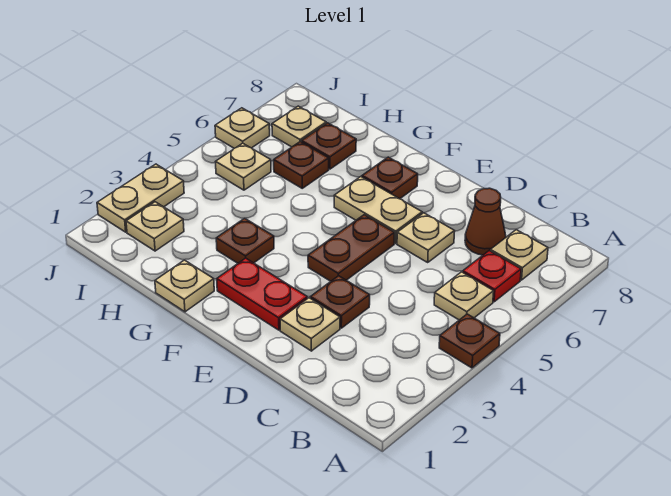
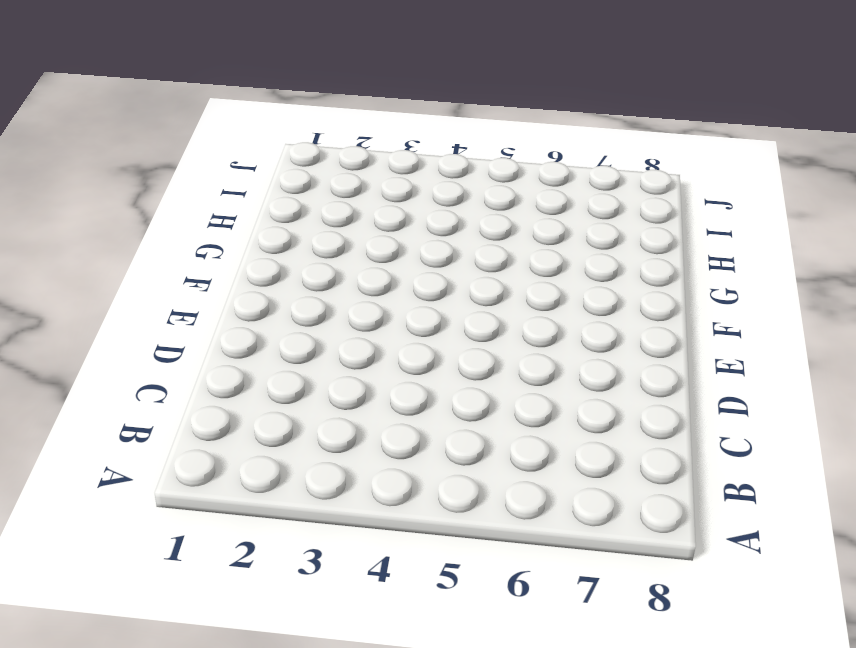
none -> brown 1x1 plate [439,314,500,368]
none -> tan 1x1 plate [434,272,494,320]
none -> red 1x1 plate [463,251,521,302]

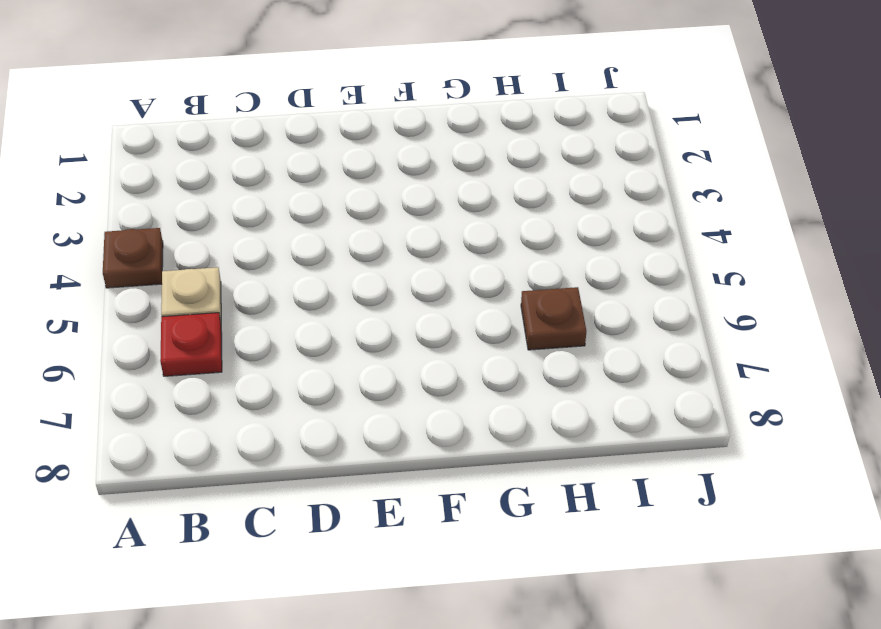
none -> tan 1x1 plate [490,230,548,280]
none -> brown 1x1 cone [465,188,506,255]
none -> tan 1x1 plate [280,298,340,351]

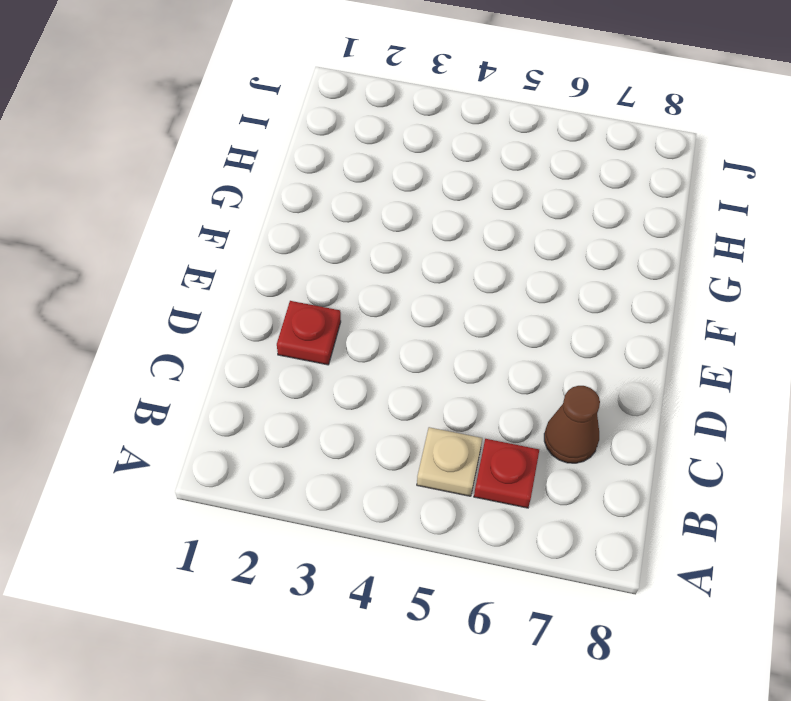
red 1x1 plate [277,301,341,365] -> tan 1x1 plate [280,298,340,351]
none -> brown 1x1 plate [439,314,500,368]
none -> tan 1x1 plate [490,230,548,280]
none -> brown 1x1 plate [310,276,370,328]

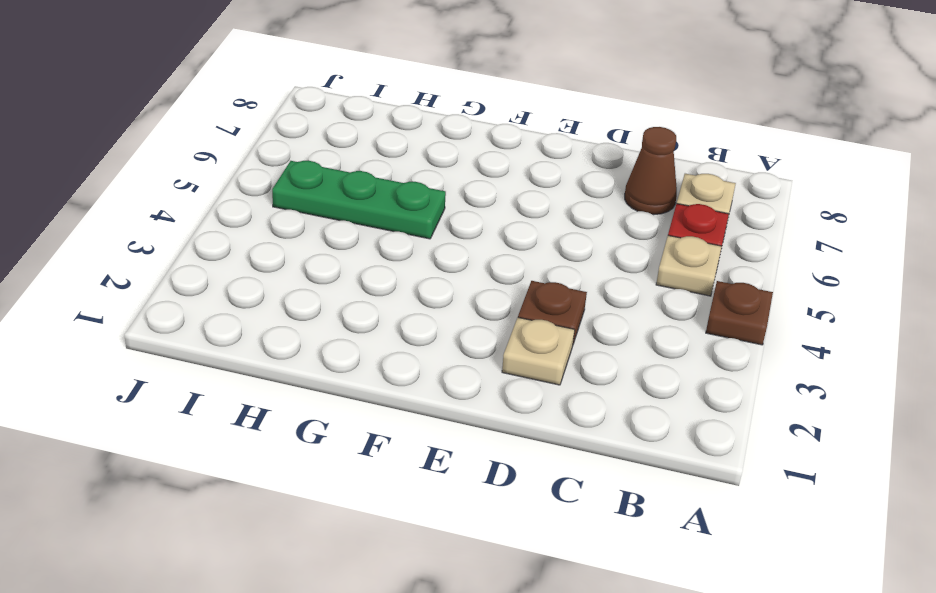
green 1x3 plate [272,161,446,239] -> tan 1x1 plate [216,143,271,190]
none -> tan 1x1 plate [397,213,455,262]
none -> red 1x2 plate [217,258,307,330]
none -> brown 1x2 plate [308,215,394,281]

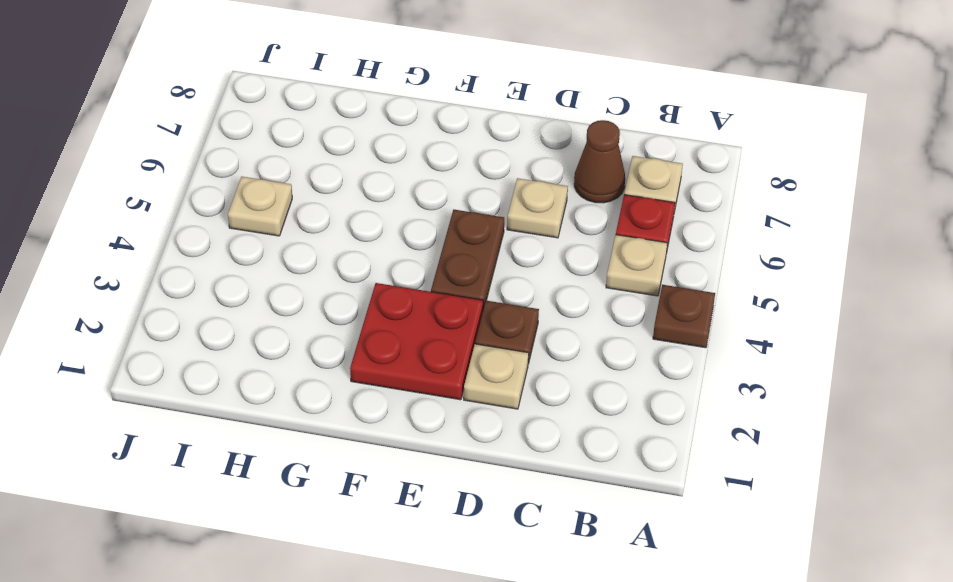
red 2x2 plate [350,283,483,400] -> red 1x2 plate [217,258,307,330]
none -> tan 1x2 plate [334,177,422,244]
none -> brown 1x1 plate [362,157,418,199]
none -> tan 1x1 plate [155,260,214,312]

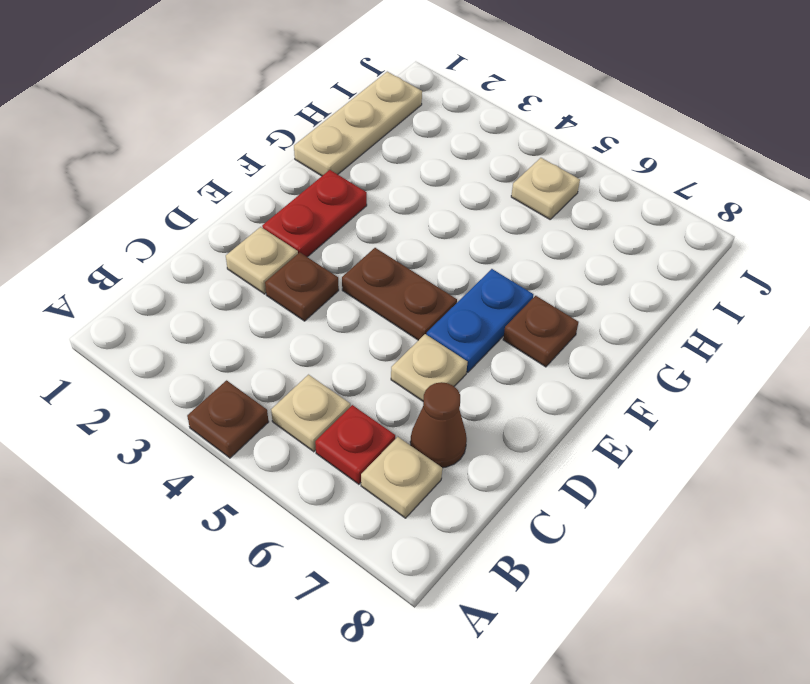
blue 1x2 plate [427,269,533,373] -> tan 1x2 plate [334,177,422,244]
tan 1x3 plate [294,72,422,176] -> tan 1x1 plate [155,260,214,312]
none -> brown 1x1 plate [216,218,274,263]
none -> brown 1x1 plate [274,142,329,188]
none -> brown 1x1 plate [302,123,356,169]

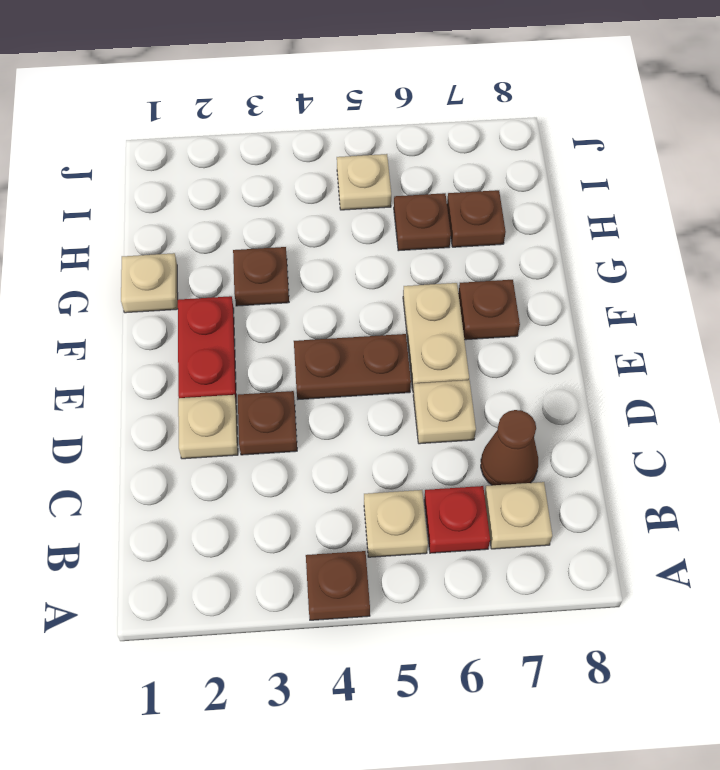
none -> tan 1x1 plate [126,202,184,251]
none -> tan 1x1 plate [272,106,326,147]
none -> tan 1x2 plate [97,164,184,232]

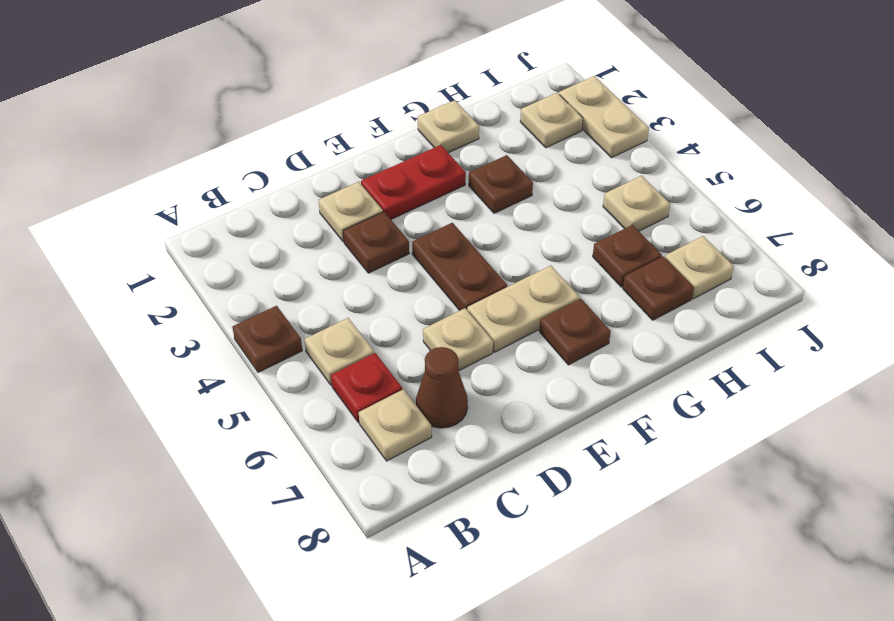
none -> tan 1x1 plate [215,108,270,148]

